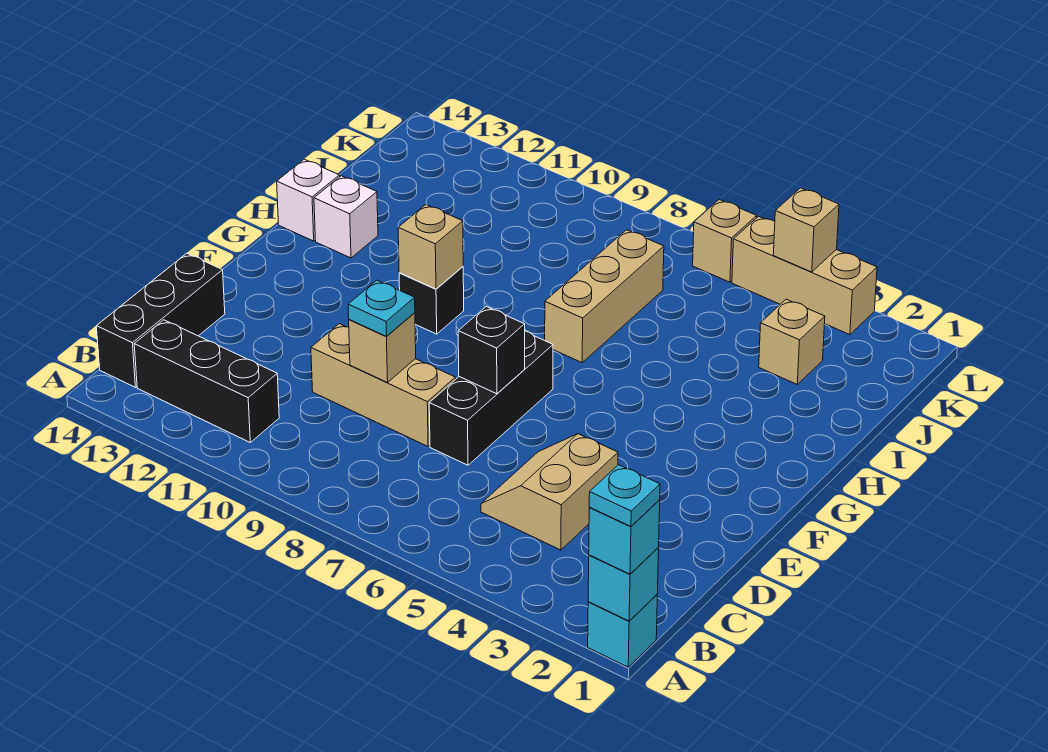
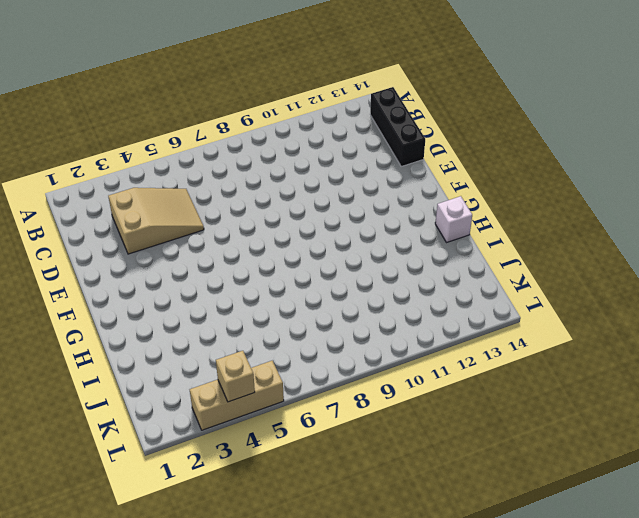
tan 2x3 slope [108,188,204,254] -> tan 2x2 slope [481,434,618,550]
none -> cyan 1x1 brick [588,595,657,667]
none -> black 1x3 brick [134,320,279,442]
none -> black 1x3 brick [429,331,553,465]

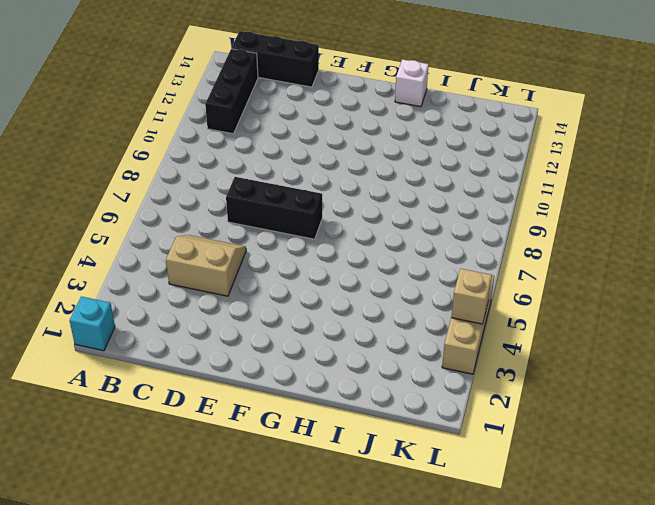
none -> tan 1x3 brick [311,324,456,446]
none -> black 1x1 brick [399,267,464,334]
none -> tan 1x3 brick [545,230,664,363]

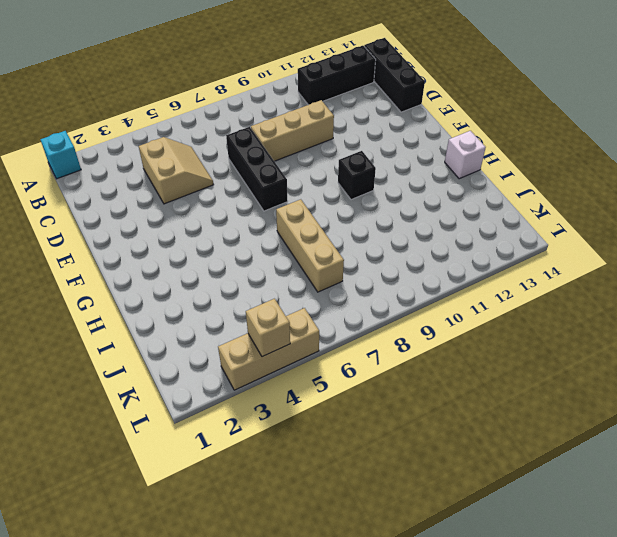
none -> white 1x1 brick [314,176,378,258]
none -> tan 1x1 brick [759,299,825,384]
none -> tan 1x1 brick [693,200,757,282]

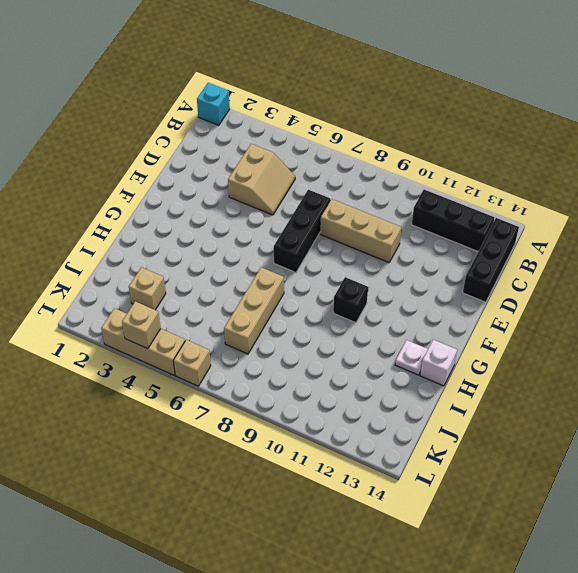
white 1x1 plate [395,340,428,375] -> white 1x1 brick [314,176,378,258]
none -> cyan 1x1 brick [588,548,659,621]
none -> tan 1x1 brick [349,313,416,383]
none -> black 1x1 brick [458,307,525,394]

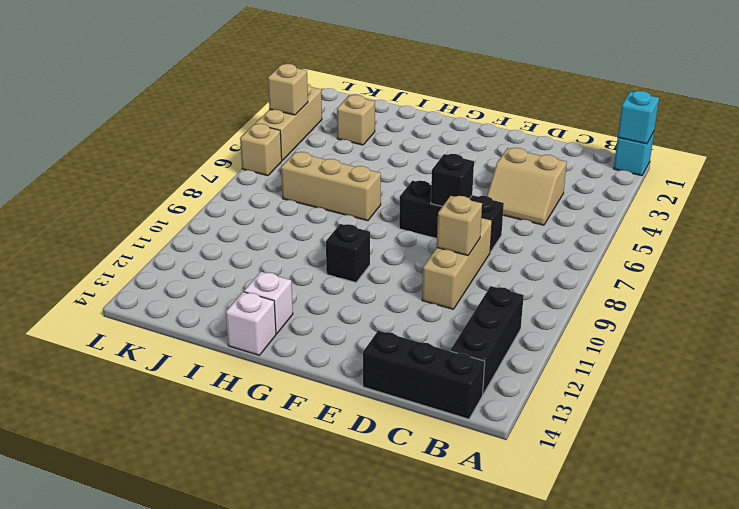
none -> tan 1x1 brick [398,205,463,289]
none -> cyan 1x1 brick [589,500,660,574]
none -> cyan 1x1 plate [348,280,415,336]

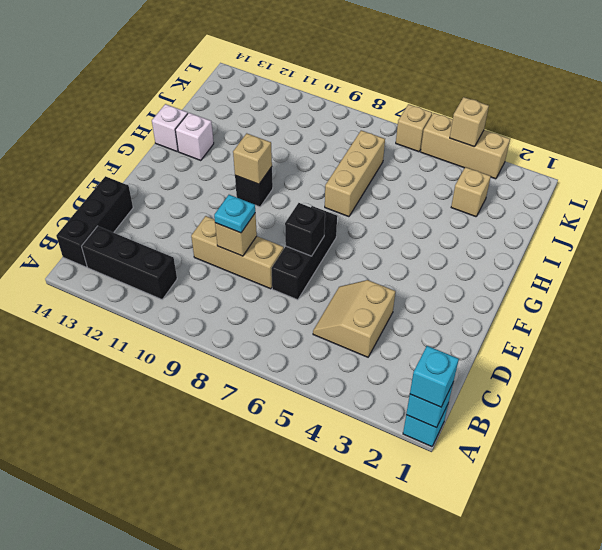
none -> cyan 1x1 plate [589,465,660,526]

